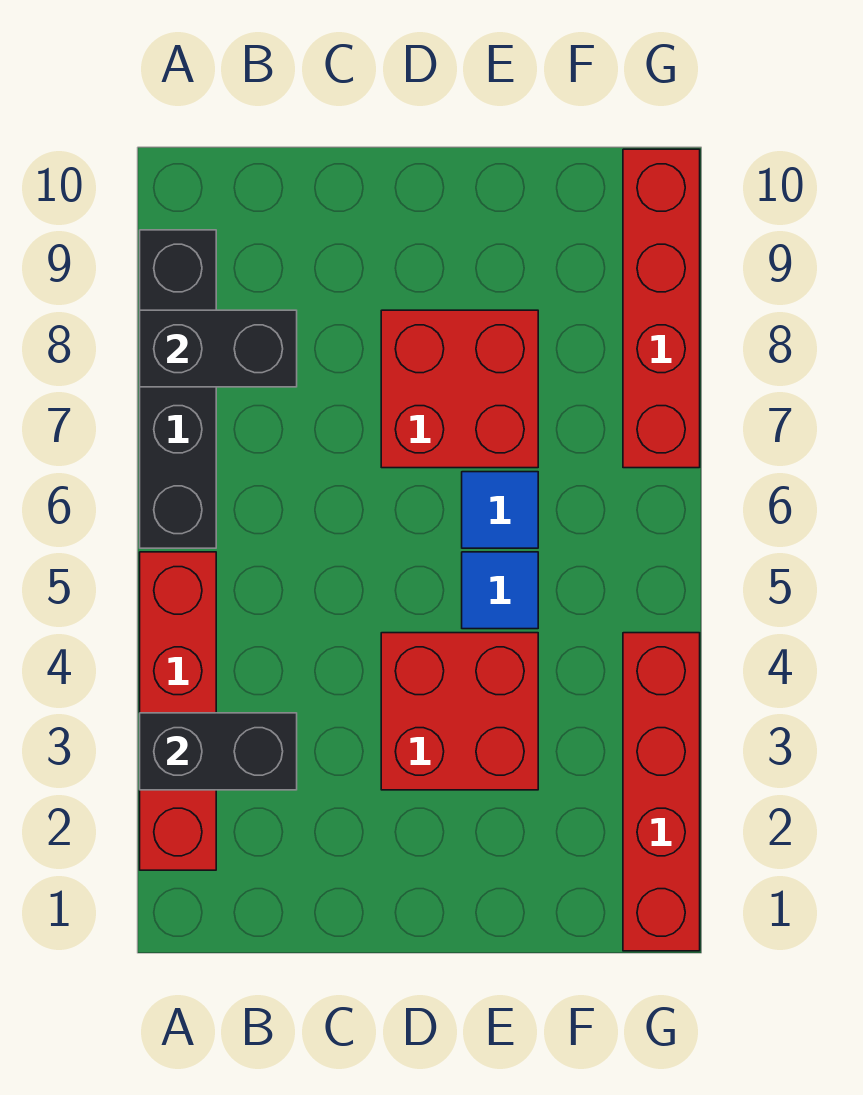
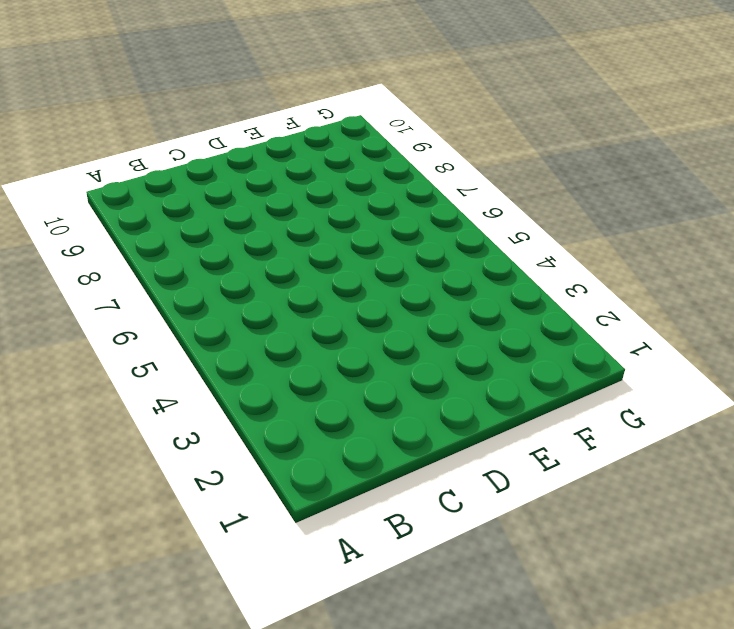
none -> red 1x4 brick [140,552,216,870]
none -> black 1x4 brick [140,230,216,548]

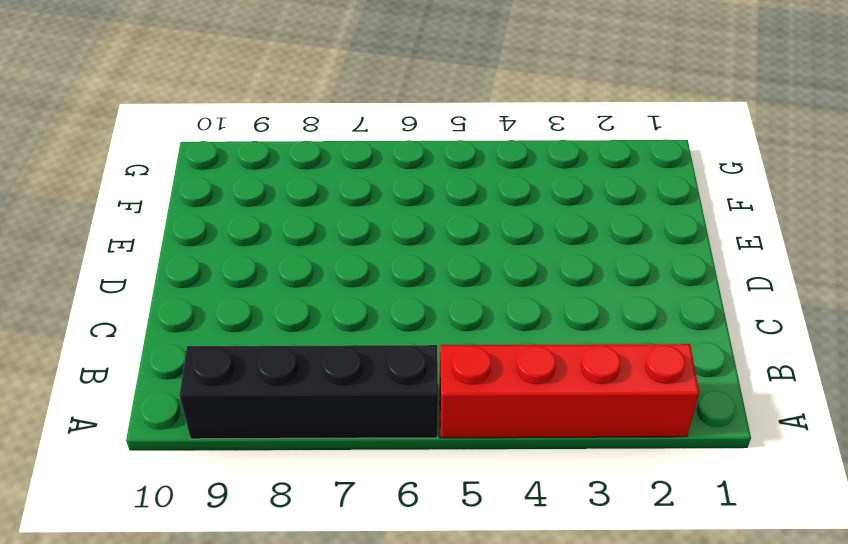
none -> red 2x2 brick [381,633,538,790]
none -> red 2x2 brick [381,310,538,468]

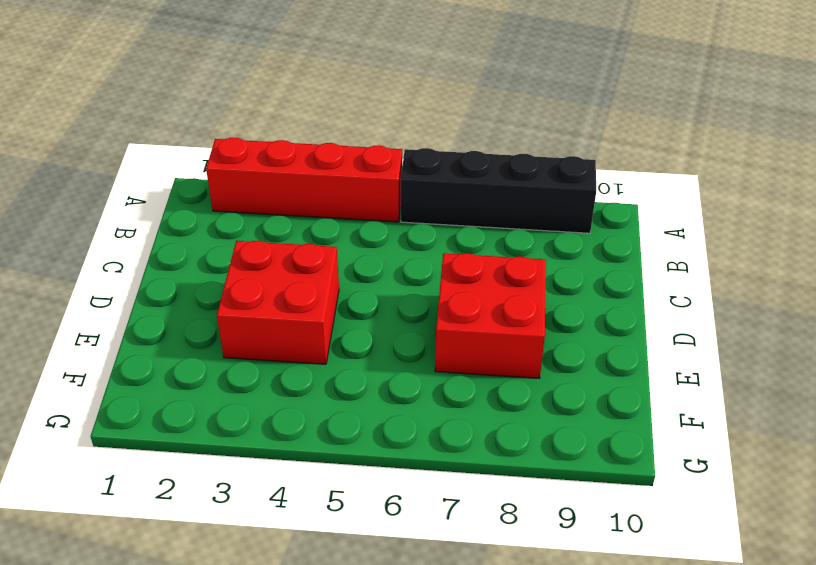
none -> blue 1x1 tile [462,552,538,629]
none -> blue 1x1 tile [462,472,538,548]

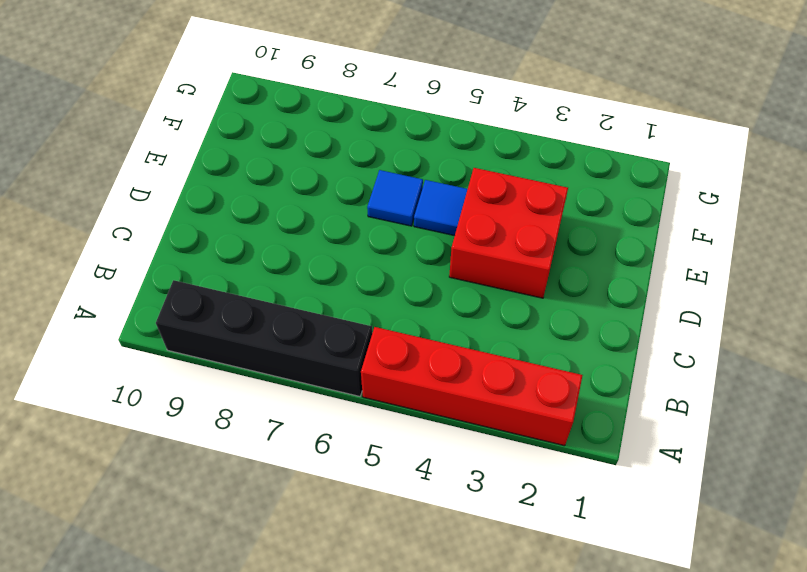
none -> red 2x2 brick [381,310,538,468]
none -> red 1x4 brick [623,633,700,951]

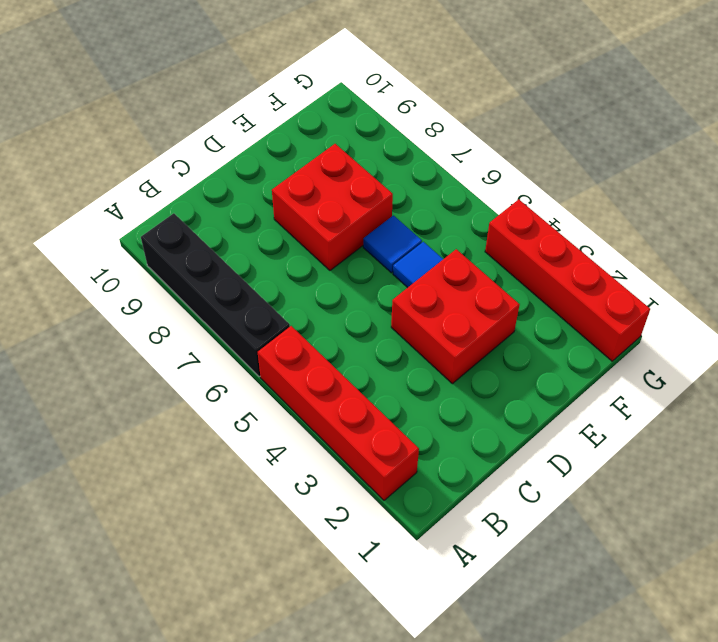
none -> red 1x4 brick [623,149,700,468]
none -> black 1x2 brick [140,713,297,790]

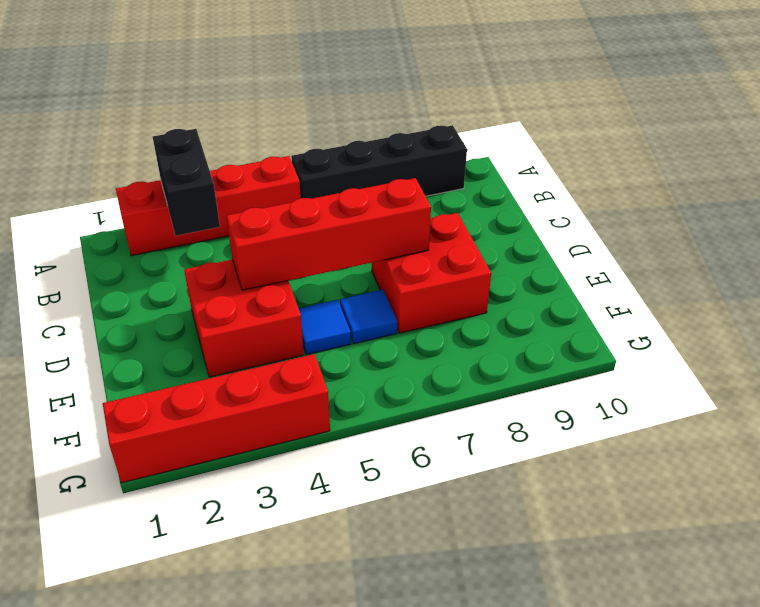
red 1x4 brick [227,178,431,290] -> red 1x4 brick moved to [623,149,700,468]
none -> black 1x2 brick [140,310,297,387]

